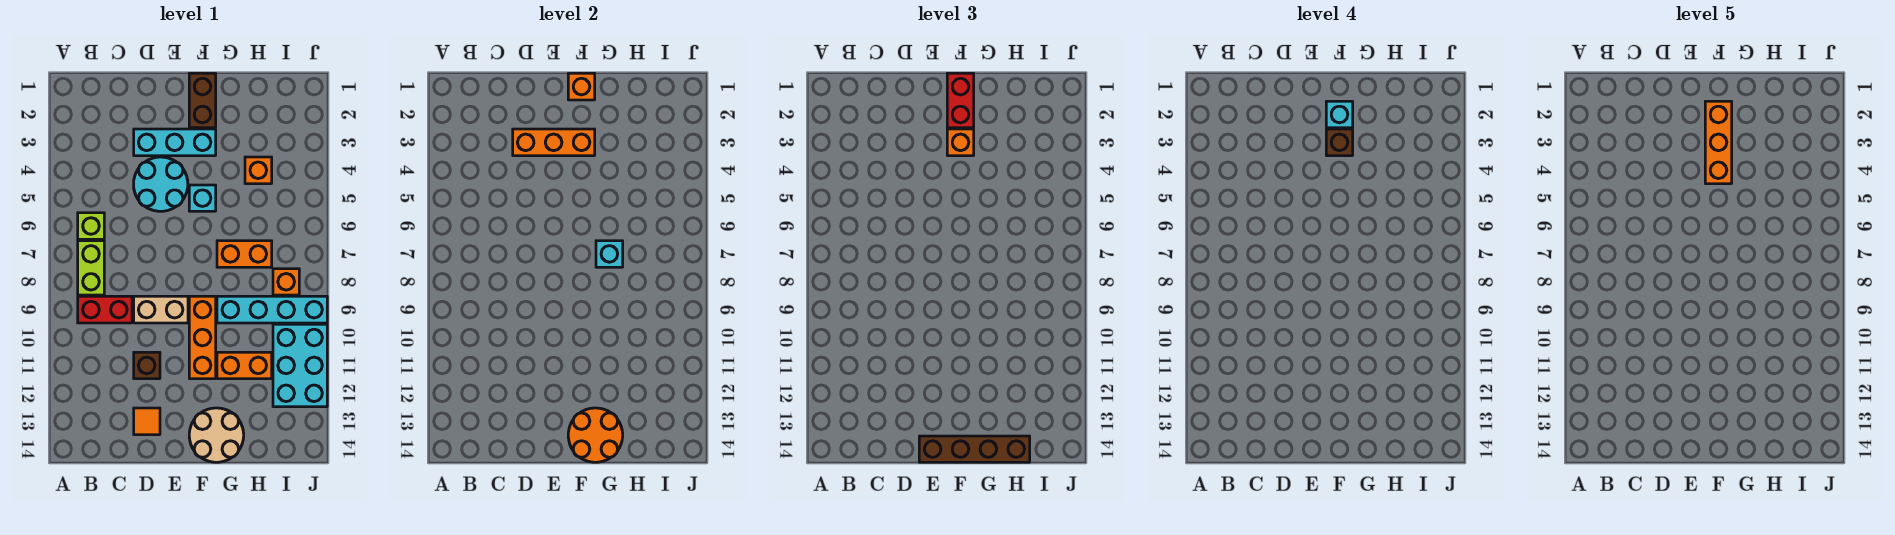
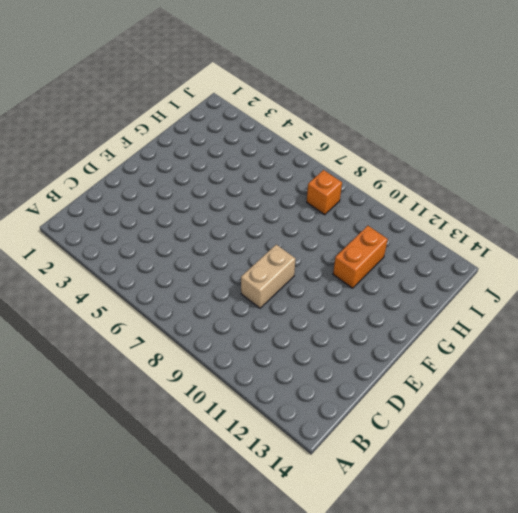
none -> lime 1x1 brick [78,213,104,239]
none -> lime 1x2 brick [78,241,104,295]
none -> red 1x2 brick [78,296,132,323]

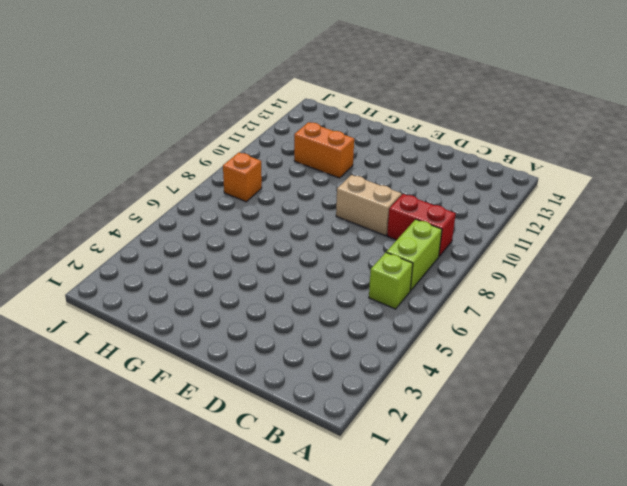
none -> cyan 1x3 brick [134,129,216,156]
none -> cyan 2x2 round brick [134,157,188,211]
none -> brown 1x1 brick [134,352,160,379]

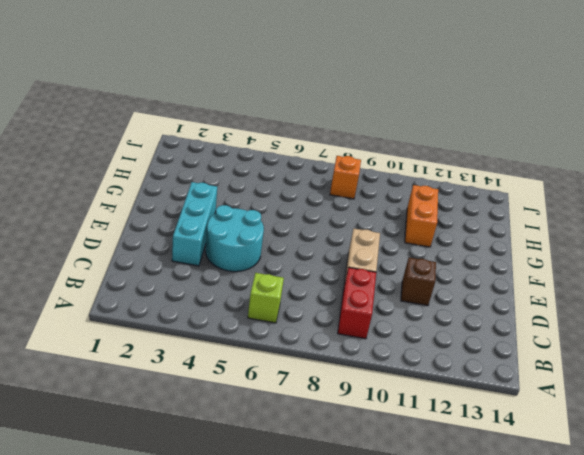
none -> lime 1x2 brick [78,241,104,295]
none -> orange 1x1 tile [134,408,160,435]
none -> brown 1x2 brick [189,73,216,128]

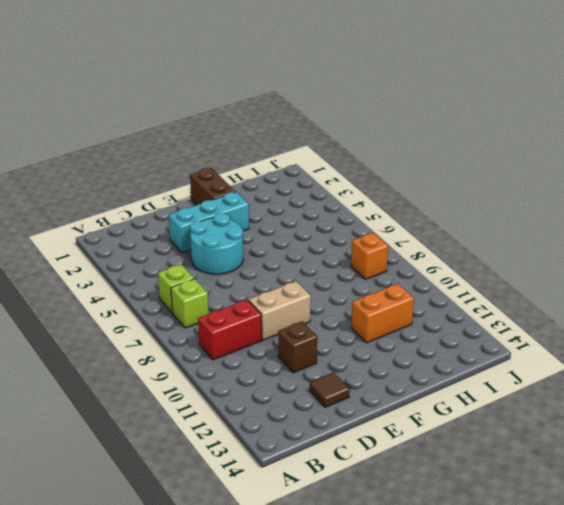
lime 1x1 brick [171,279,208,328] -> lime 1x2 brick [78,241,104,295]
brown 1x1 tile [310,372,350,407] -> orange 1x1 tile [134,408,160,435]
none -> cyan 1x1 brick [189,185,216,211]
none -> orange 1x3 brick [189,296,216,379]
none -> tan 2x2 round brick [189,408,244,462]

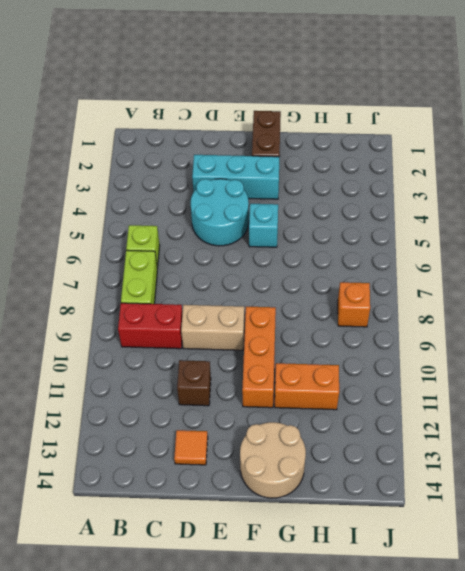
none -> orange 1x2 brick [217,241,272,267]
none -> cyan 1x4 brick [217,296,327,323]
none -> orange 1x1 brick [245,157,272,184]

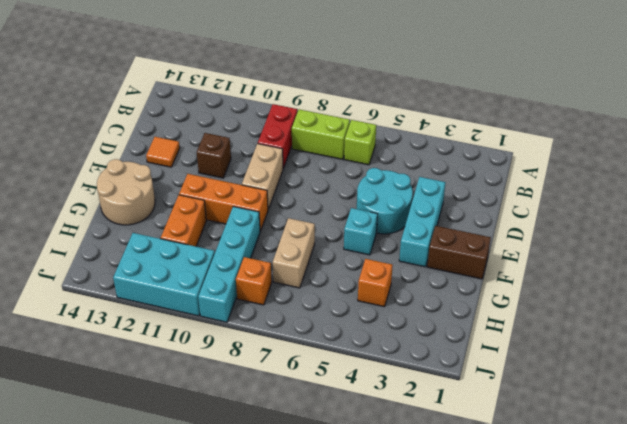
tan 1x2 brick [273,218,315,288] -> orange 1x2 brick [217,241,272,267]
none -> orange 1x3 brick [513,129,595,156]
none -> orange 1x1 brick [568,73,595,100]
none -> orange 2x2 round brick [568,408,623,462]

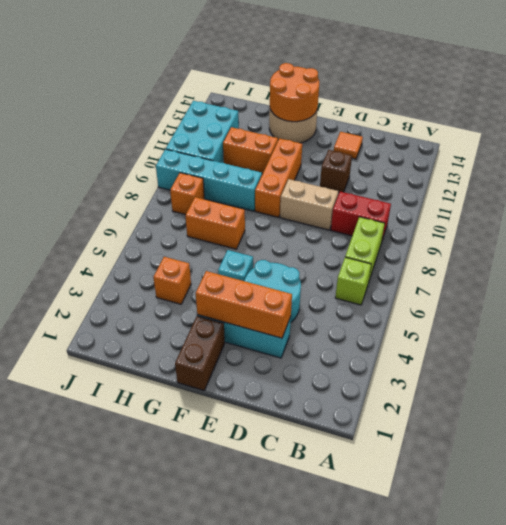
none -> orange 1x1 brick [568,73,595,100]
none -> cyan 1x1 brick [596,241,623,267]
none -> brown 1x4 brick [919,436,1030,462]

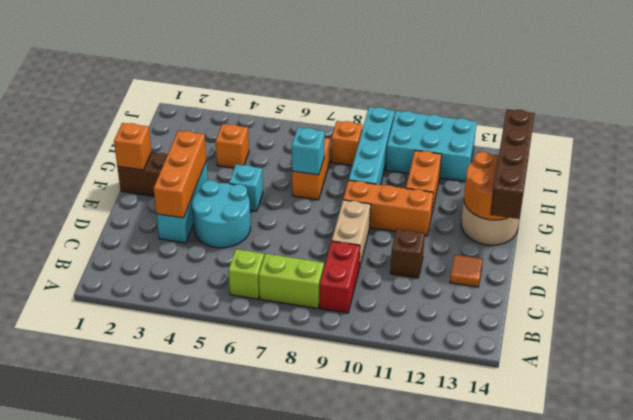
none -> red 1x2 brick [947,73,974,128]
none -> orange 1x1 brick [947,129,974,156]
none -> cyan 1x1 brick [1326,101,1353,128]

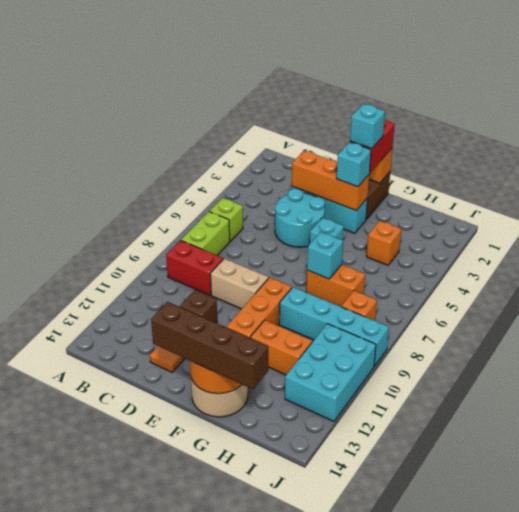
cyan 1x1 brick [336,142,371,187] -> orange 1x1 brick [947,129,974,156]
none -> brown 1x1 brick [1326,129,1353,156]
none -> orange 1x3 brick [1705,101,1732,184]

